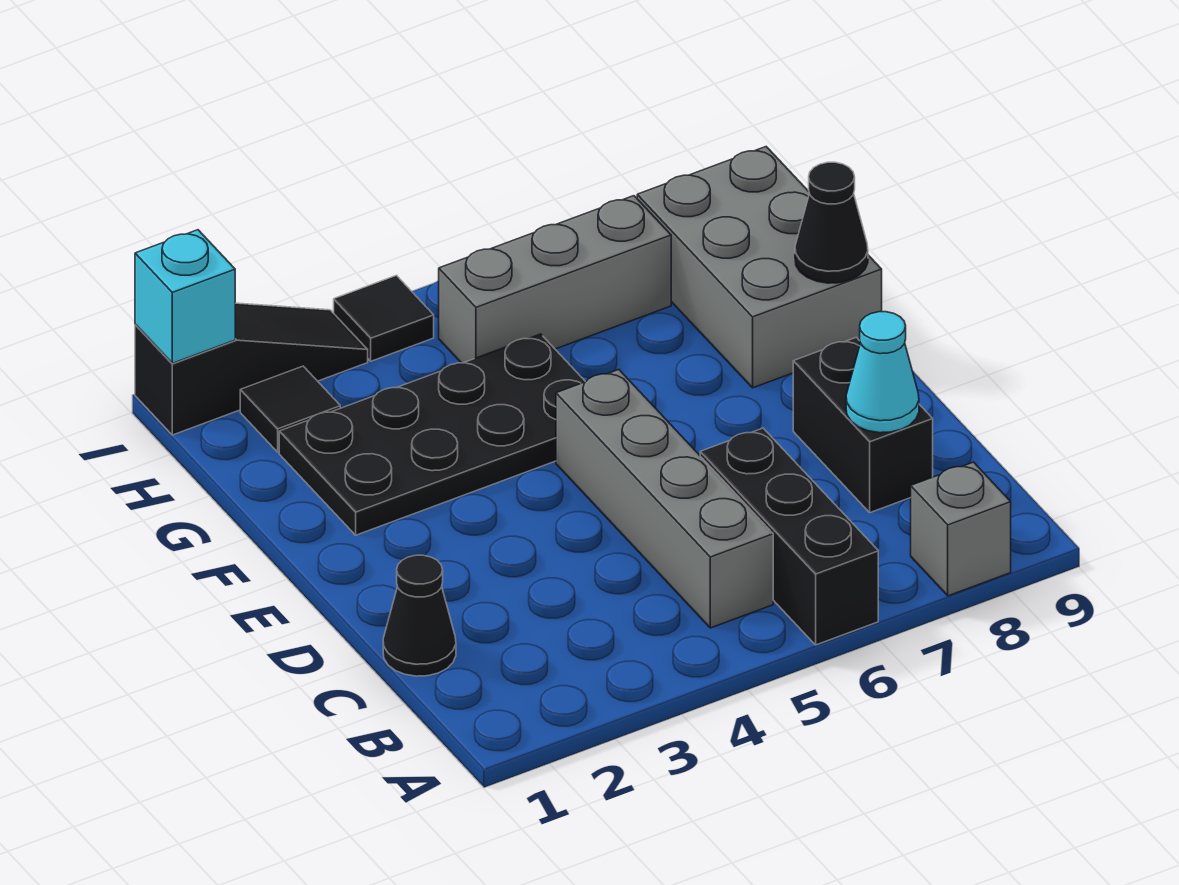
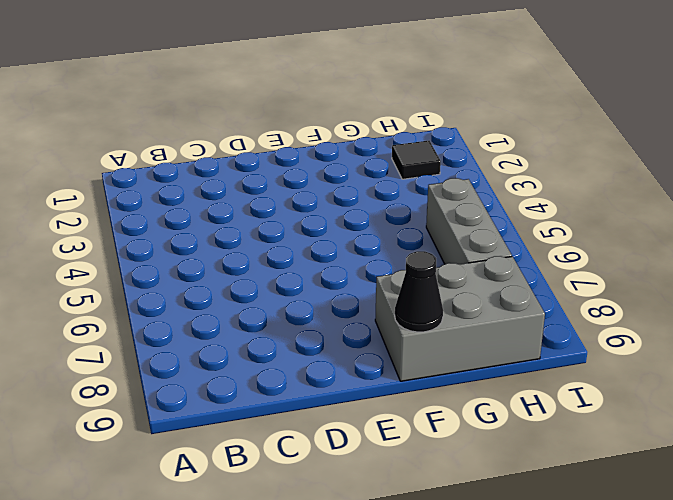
none -> black 1x3 brick [700,428,878,645]
none -> grey 1x1 brick [911,462,1011,596]
none -> grey 1x4 brick [556,370,773,628]

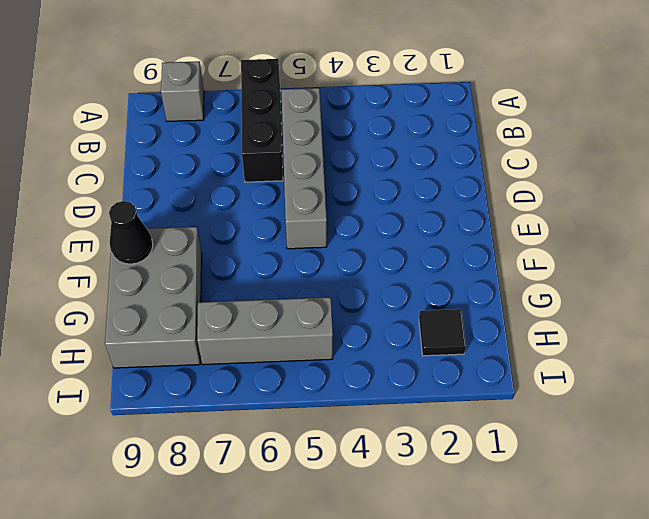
none -> black 1x1 cone [383,555,456,676]
none -> black 1x2 brick [793,337,933,513]
none -> black 2x4 plate [279,334,585,535]

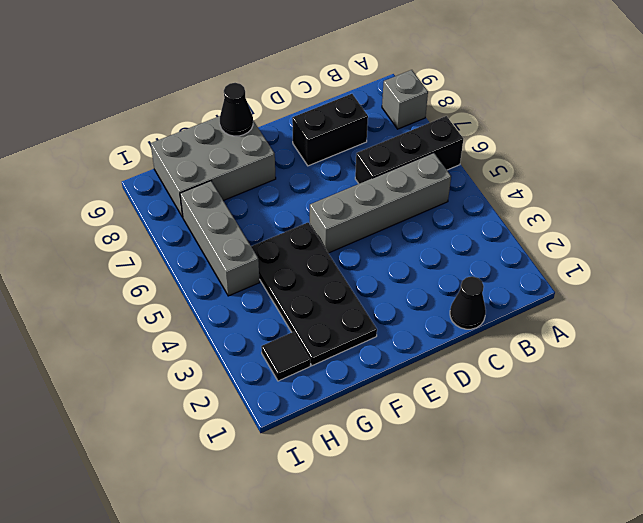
none -> black 1x3 slope [135,303,368,435]
none -> black 1x1 tile [334,275,434,361]
none -> cyan 1x1 cone [846,312,919,433]

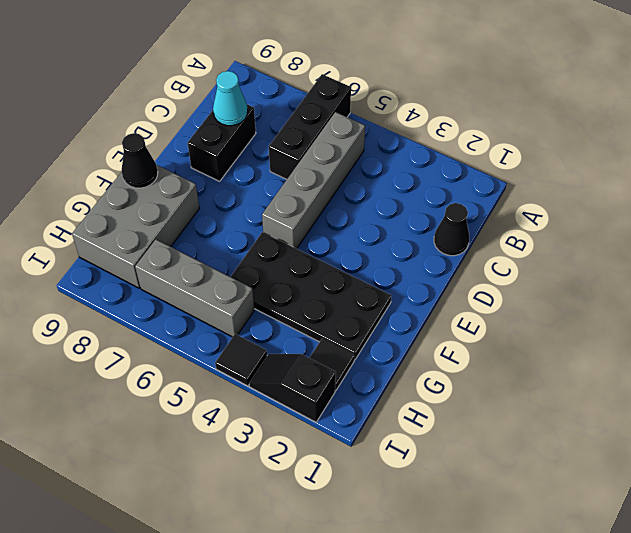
black 1x2 slope [249,354,336,422] -> black 1x3 slope [135,303,368,435]
none -> grey 1x1 brick [911,462,1011,596]
none -> cyan 1x1 brick [135,230,235,363]

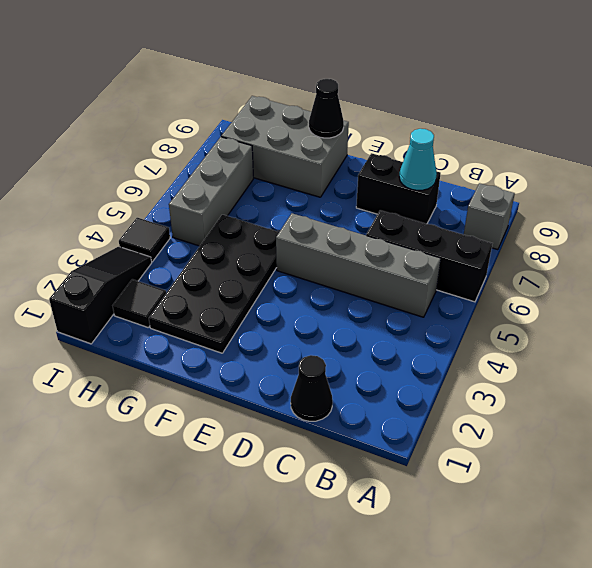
none -> cyan 1x1 brick [135,230,235,363]

